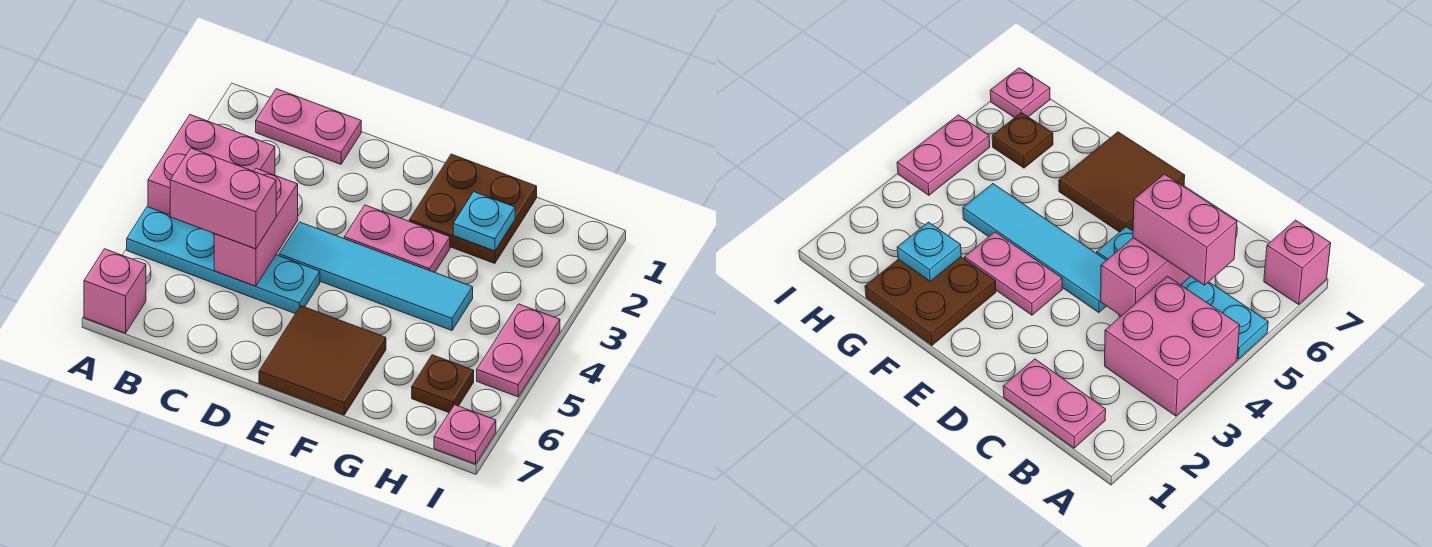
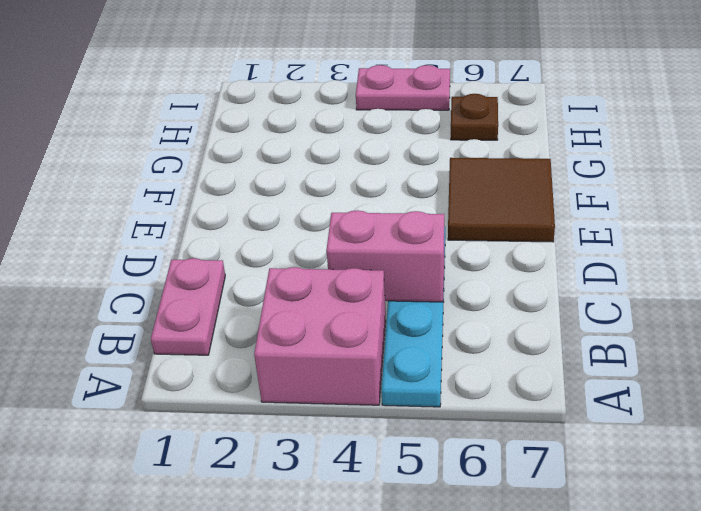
none -> pink 1x1 brick [84,249,146,333]
none -> cyan 1x4 tile [279,222,473,331]
none -> pink 1x2 plate [344,205,450,272]

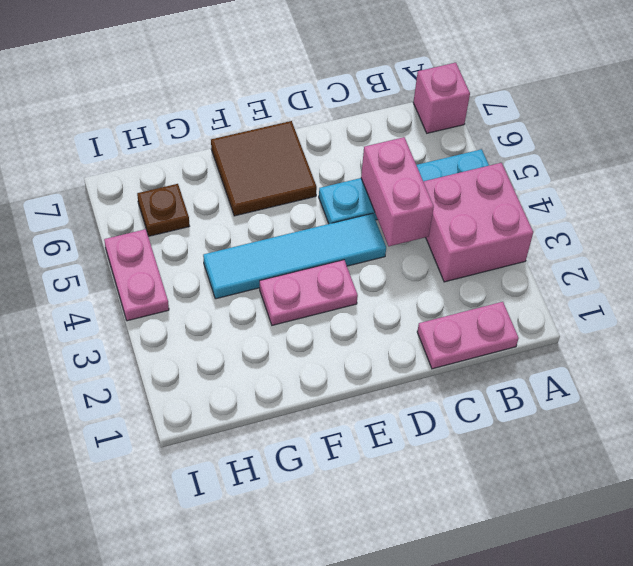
none -> brown 2x2 plate [409,154,537,263]
none -> pink 1x1 plate [434,405,496,464]
none -> cyan 1x1 plate [453,192,515,251]

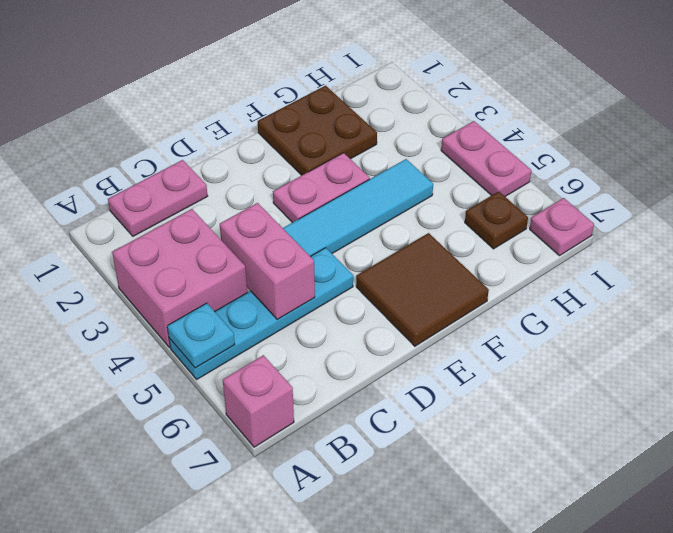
cyan 1x1 plate [167,303,235,368] -> cyan 1x1 plate moved to [453,192,515,251]
none -> pink 1x2 brick [170,148,276,249]

